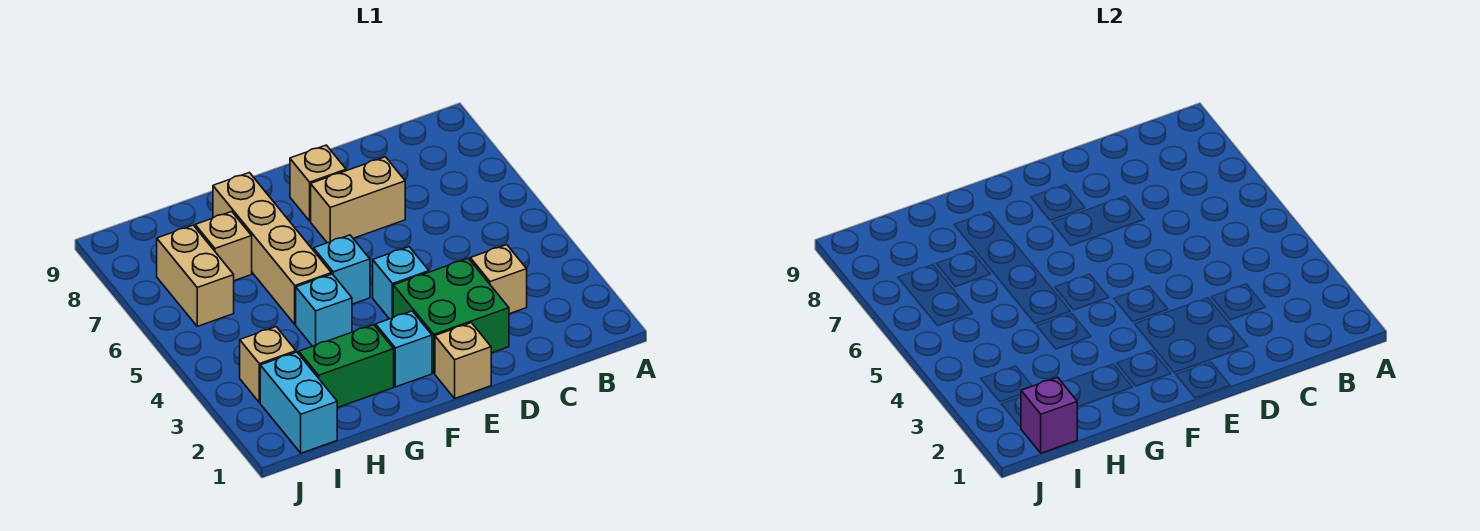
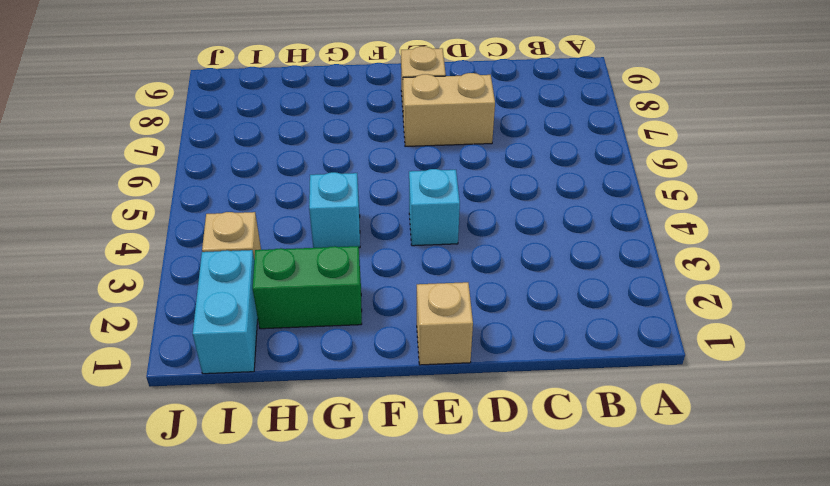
none -> tan 1x1 brick [470,245,527,314]
none -> green 2x2 brick [393,258,509,373]
none -> cyan 1x1 brick [376,311,432,387]

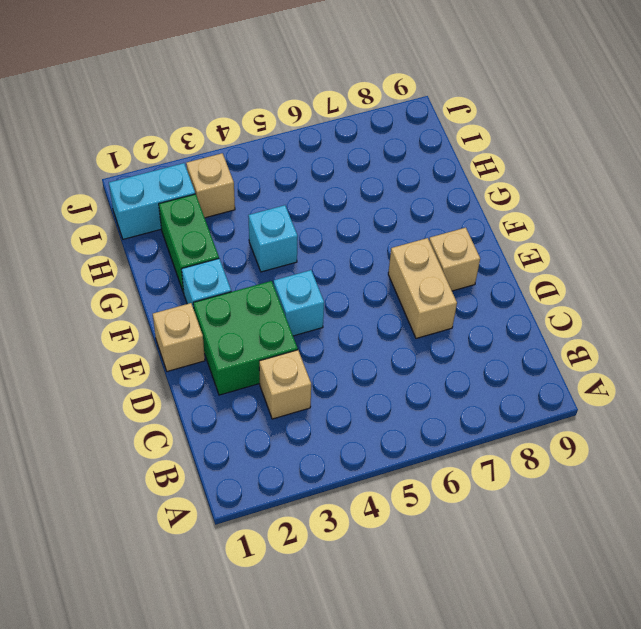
none -> cyan 1x1 brick [314,235,370,304]
none -> tan 1x4 brick [213,173,331,324]
none -> tan 1x1 brick [195,212,252,281]

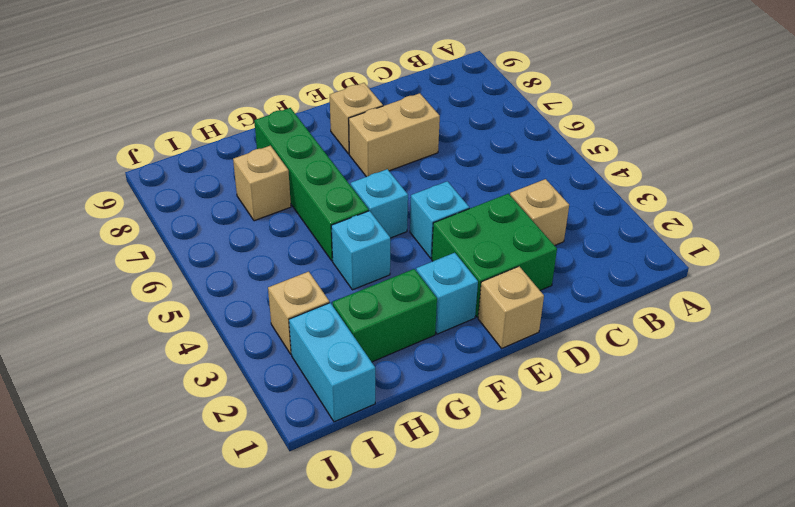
green 1x4 brick [254,108,369,261] -> tan 1x4 brick [213,173,331,324]
none -> tan 1x2 brick [157,225,234,326]
none -> purple 1x1 brick [1021,377,1077,453]

